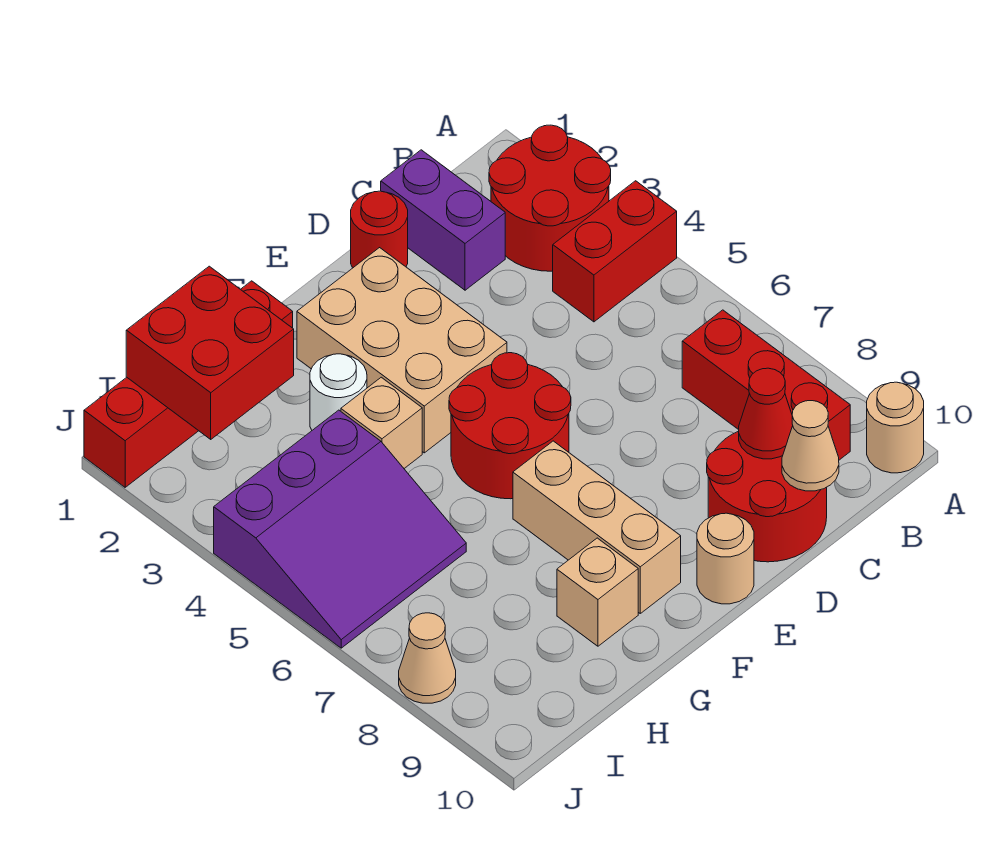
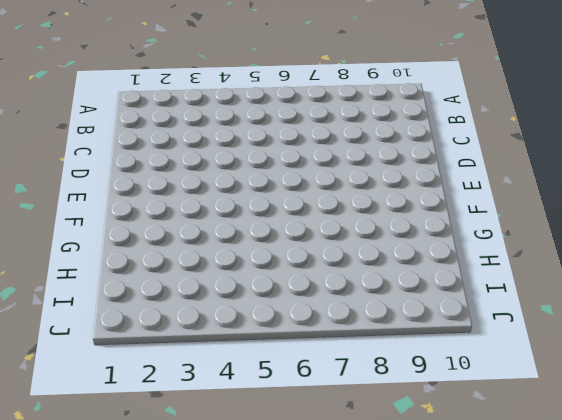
none -> red 2x2 round brick [489,125,611,271]
none -> red 1x2 brick [553,181,677,322]
none -> tan 1x1 round brick [867,382,924,473]

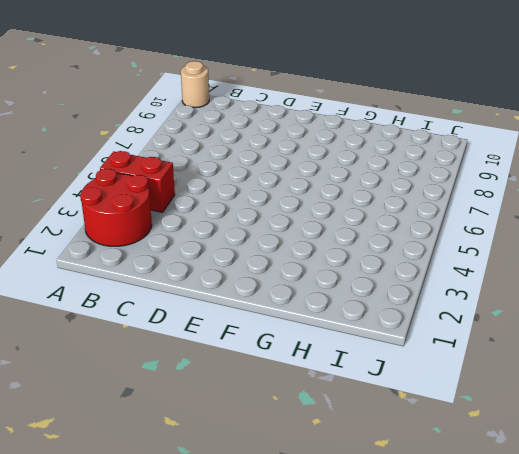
none -> red 1x3 brick [682,310,850,460]
none -> purple 1x2 brick [381,150,505,290]
none -> red 2x2 round brick [707,431,827,562]

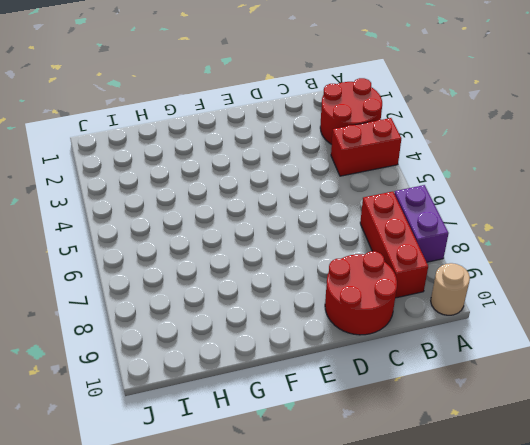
purple 1x2 brick [394,185,449,262] -> purple 1x2 brick moved to [381,150,505,290]
none -> red 1x1 round brick [351,191,408,268]
none -> tan 2x3 brick [297,248,507,453]
none -> red 2x2 round brick [449,353,571,499]

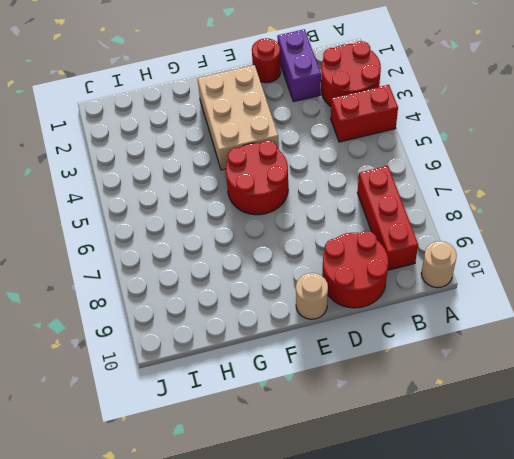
none -> tan 1x3 brick [513,441,681,613]
none -> red 1x4 brick [84,281,293,487]
none -> white 1x1 round brick [310,354,367,430]

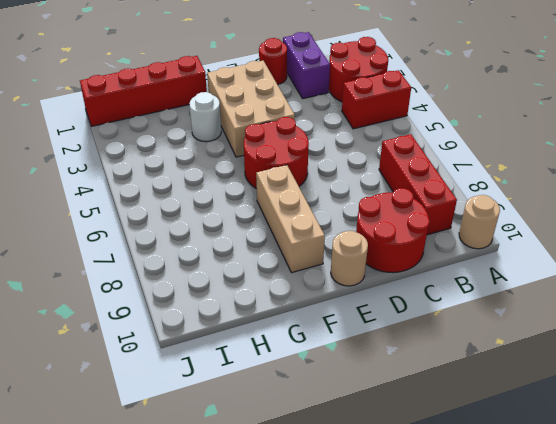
none -> tan 1x1 brick [341,377,422,468]
none -> tan 1x1 brick [557,538,638,646]
none -> purple 3x3 slope [214,410,466,648]

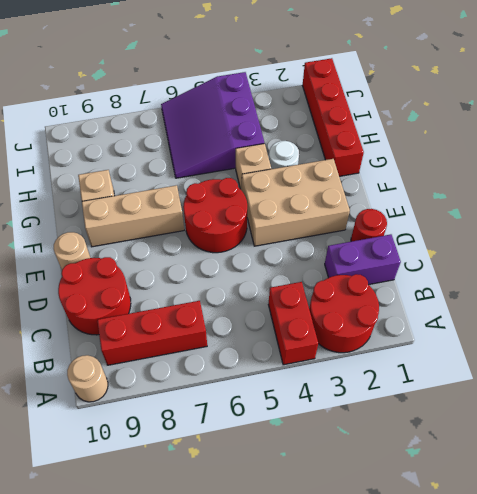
none -> tan 1x1 cone [399,613,456,703]
none -> red 1x1 cone [739,368,793,459]
none -> tan 1x1 cone [782,401,839,491]

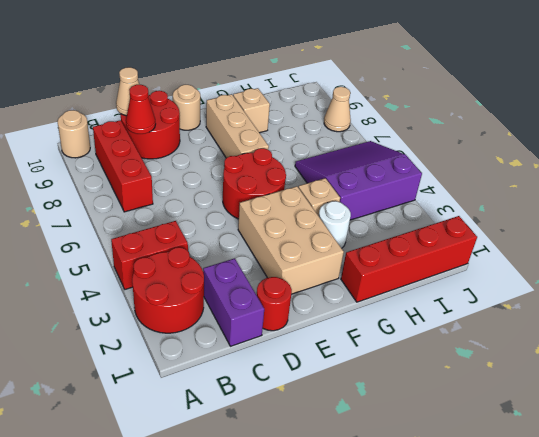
none -> red 2x2 brick [126,266,294,439]

